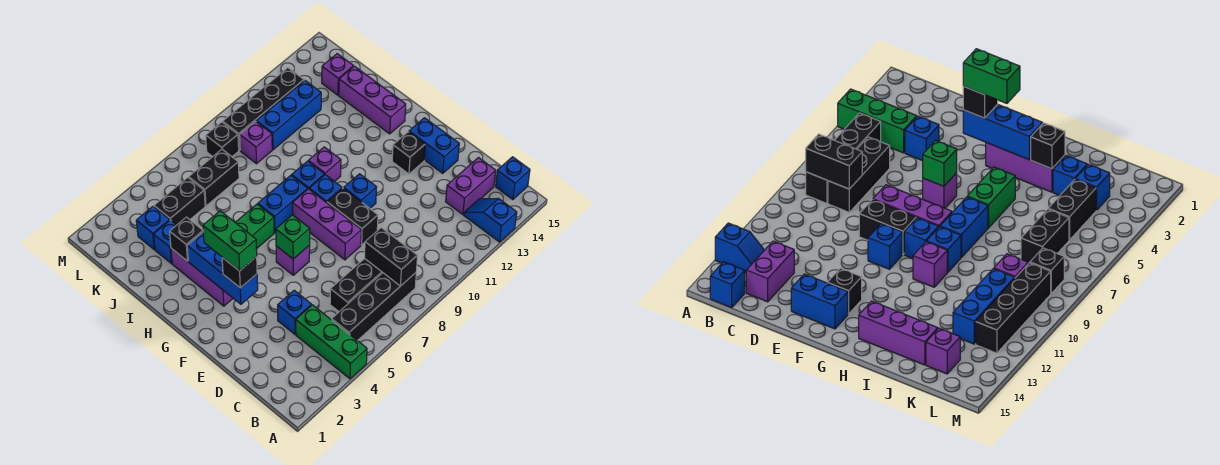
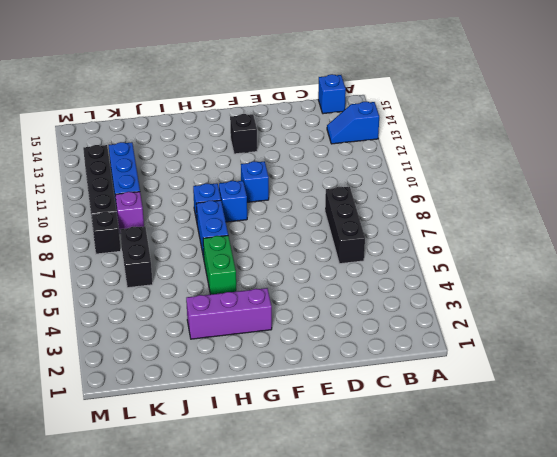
none -> green 1x3 brick [296,305,367,379]
none -> black 1x4 brick [332,273,416,341]
none -> purple 1x2 brick [446,158,496,215]
none -> blue 1x1 brick [278,290,311,334]

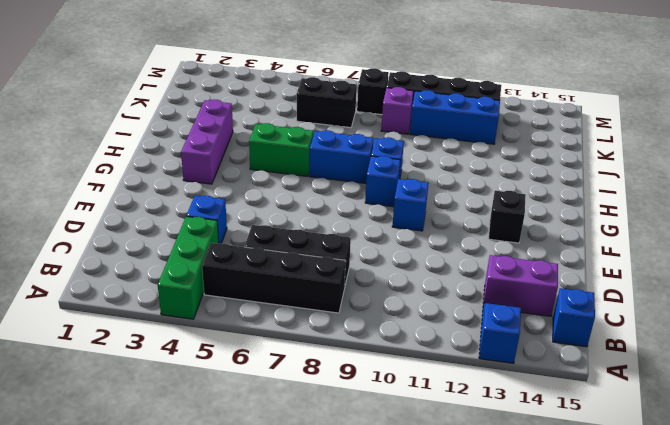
none -> purple 1x3 brick [292,189,361,260]
none -> black 1x2 brick [327,188,378,245]
none -> blue 1x2 brick [409,118,459,173]
none -> purple 1x1 brick [276,245,310,275]

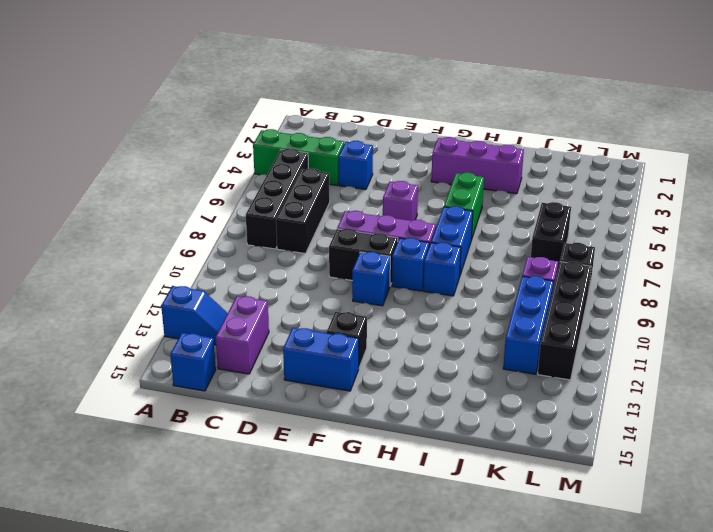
none -> purple 1x1 brick [308,147,341,182]
none -> purple 1x3 brick [339,66,406,134]
none -> blue 1x1 brick [154,220,176,263]
none -> blue 1x1 brick [136,206,170,249]

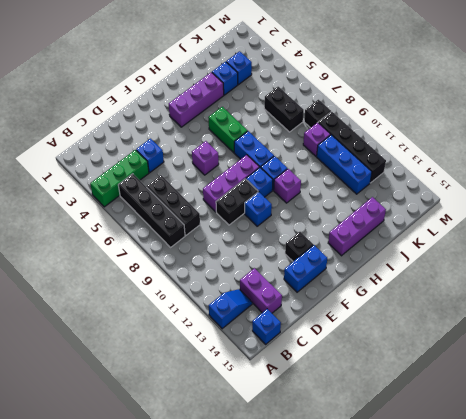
none -> black 1x2 brick [154,178,205,225]
none -> purple 1x1 brick [322,54,354,95]
none -> black 1x2 brick [364,228,418,286]
none -> blue 1x3 brick [187,232,258,304]

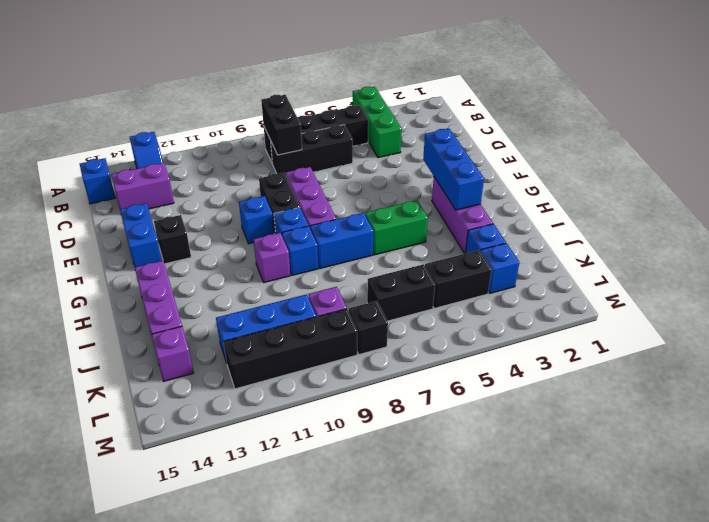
none -> blue 1x1 brick [278,290,311,334]
none -> purple 1x1 brick [276,245,310,275]
none -> green 1x1 brick [276,215,310,259]
none -> black 1x1 brick [170,217,203,261]

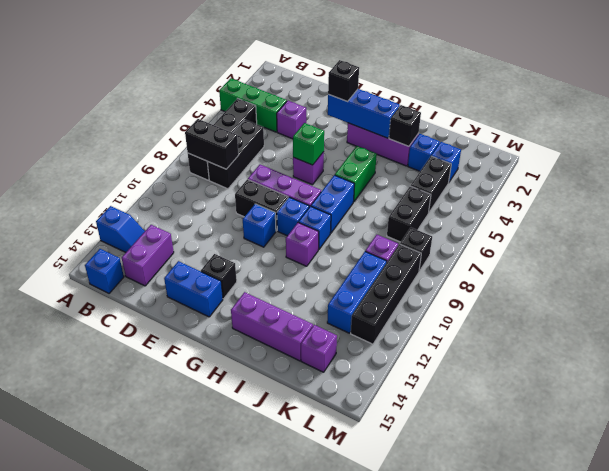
purple 1x1 brick [277,101,306,139] -> blue 1x1 brick [278,290,311,334]
none -> green 1x2 brick [203,211,257,271]

